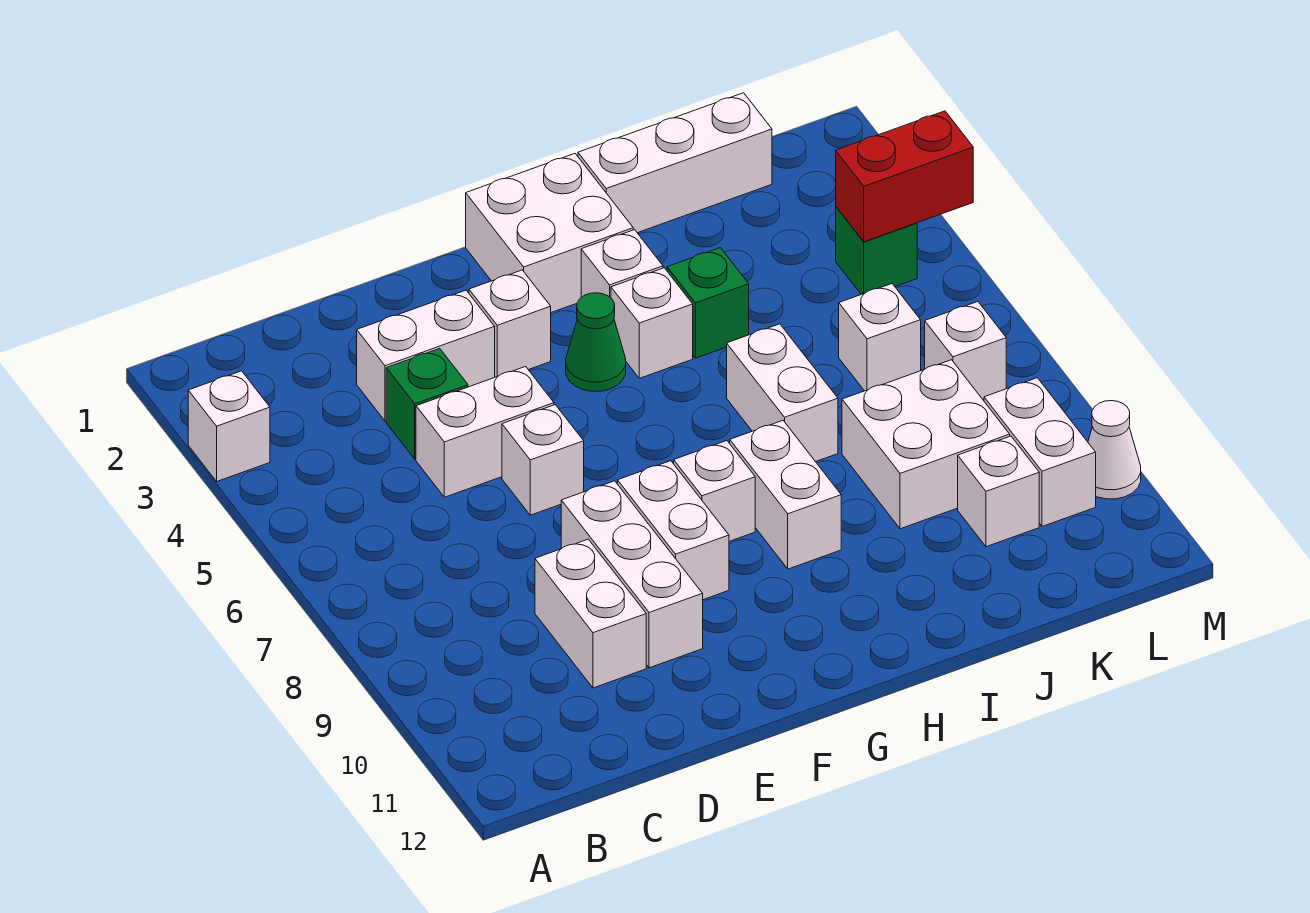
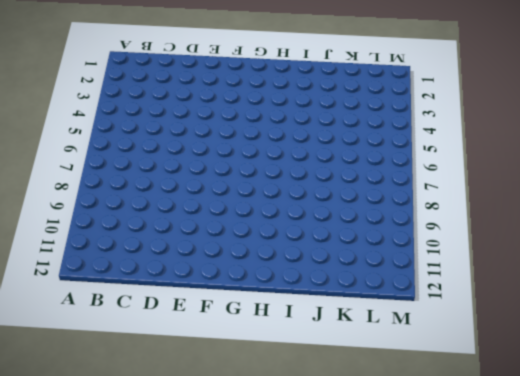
none -> white 1x1 brick [188,371,270,481]
none -> white 1x2 brick [357,290,495,421]
none -> green 1x1 brick [386,349,468,459]

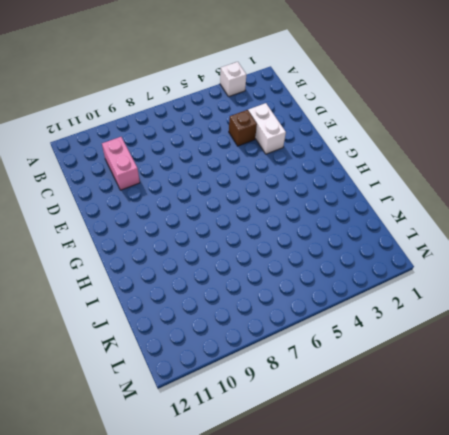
pink 1x2 brick [102,137,140,190] -> white 1x2 brick [535,539,646,688]
brown 1x1 brick [229,110,257,146] -> green 1x1 brick [386,349,468,459]
none -> white 1x2 brick [416,367,554,497]
none -> white 1x1 brick [502,405,584,515]
none -> white 1x3 brick [561,481,703,668]

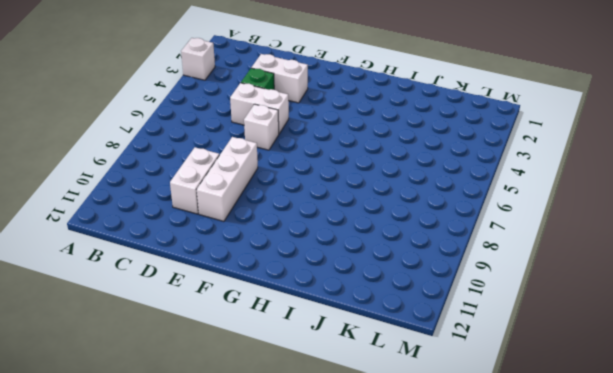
none -> white 1x1 brick [469,270,551,377]
none -> white 1x2 brick [618,461,729,600]
none -> white 2x2 brick [466,154,633,312]

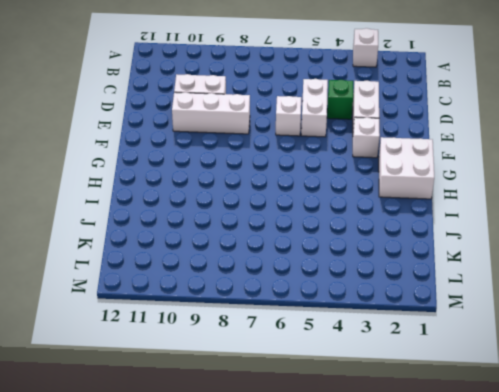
none -> white 1x2 brick [618,461,729,600]
none -> green 1x1 cone [566,293,626,391]
none -> white 1x1 brick [674,441,755,541]

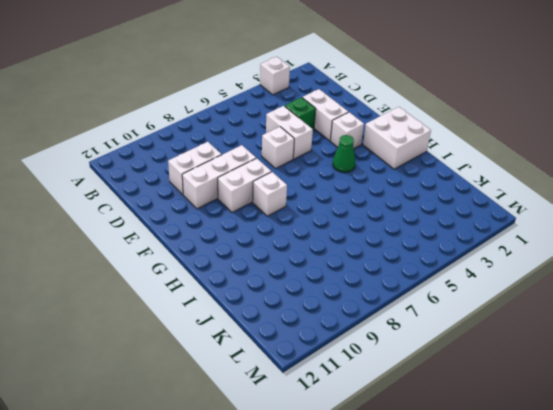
none -> white 1x1 brick [581,230,663,298]
none -> white 1x1 brick [611,268,693,378]
none -> white 1x2 brick [730,421,841,569]

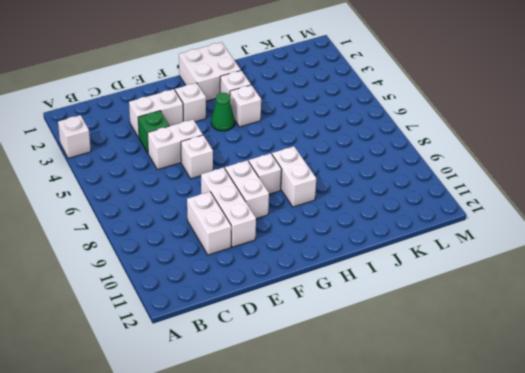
none -> white 1x3 brick [578,93,772,233]
none -> green 1x1 brick [667,248,749,358]
none -> white 1x2 brick [727,324,838,462]

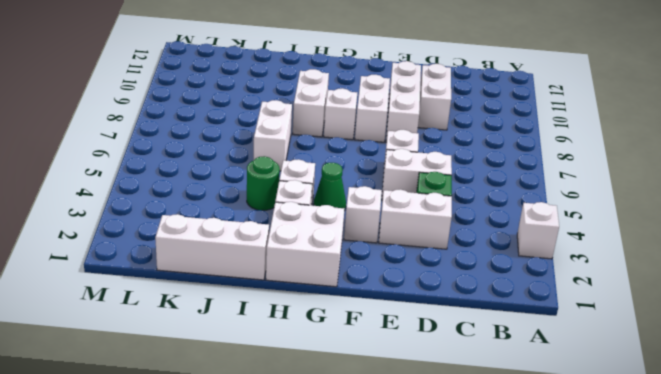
green 1x1 round brick [247,156,280,210] -> green 1x1 brick [667,248,749,358]
none -> white 2x2 brick [842,360,1010,529]
none -> white 1x1 brick [839,284,921,391]
none -> white 1x1 brick [958,436,1039,547]

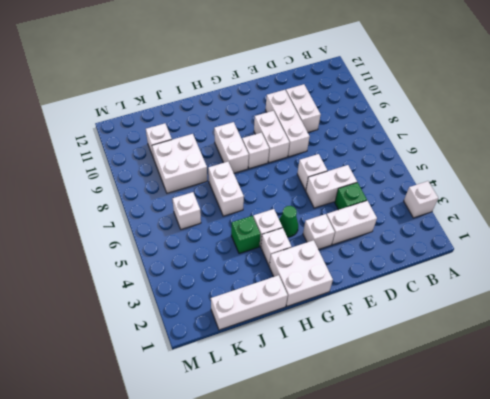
none -> green 1x1 brick [836,207,917,294]
none -> white 1x1 brick [925,302,1006,401]
none -> white 1x2 brick [984,378,1096,527]

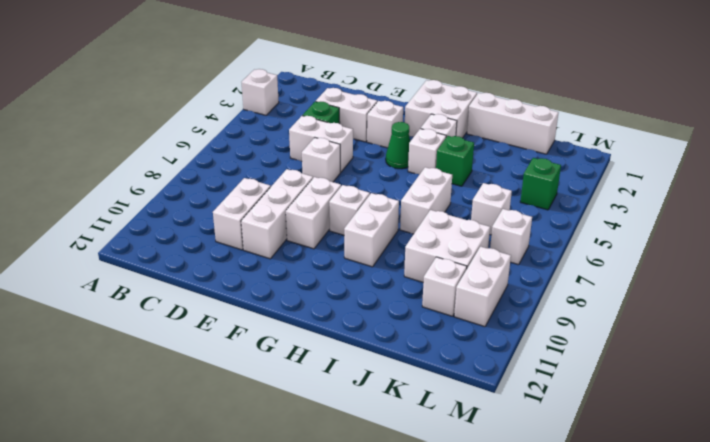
none -> white 1x1 cone [1088,401,1141,499]
none -> red 1x2 brick [836,111,973,242]

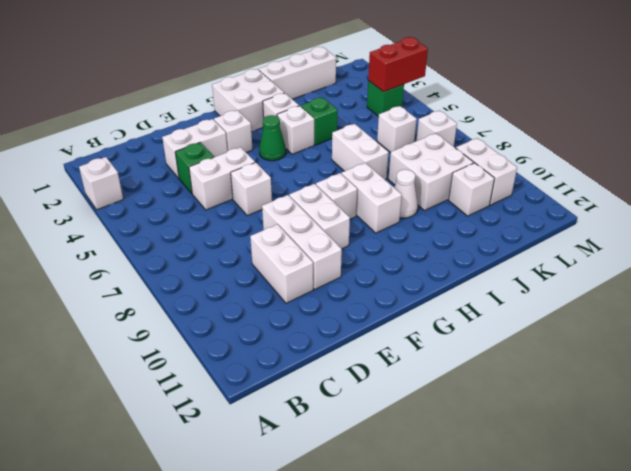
white 1x1 cone [394,170,418,218] -> white 1x1 cone moved to [1088,401,1141,499]

